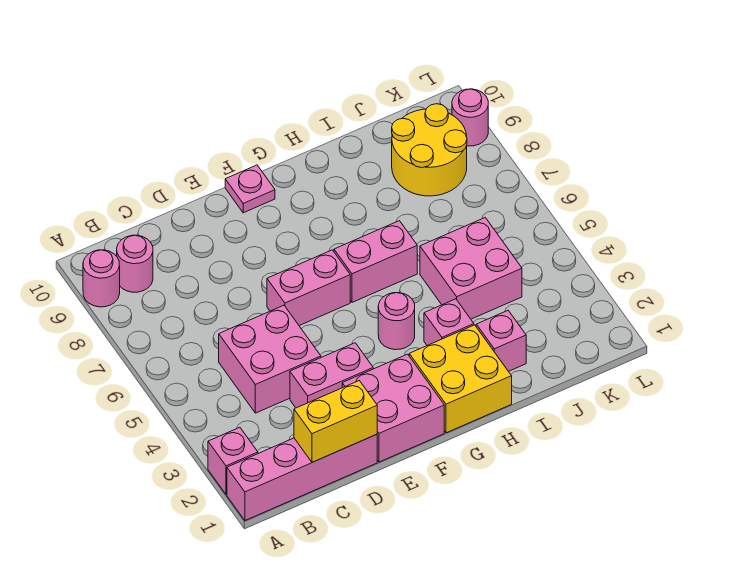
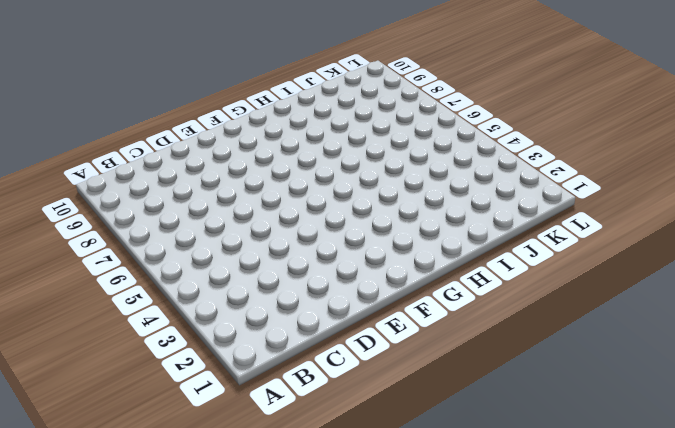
none -> pink 1x4 brick [227,434,377,520]
none -> pink 1x1 brick [208,427,258,495]
none -> pink 1x1 round brick [83,250,120,307]

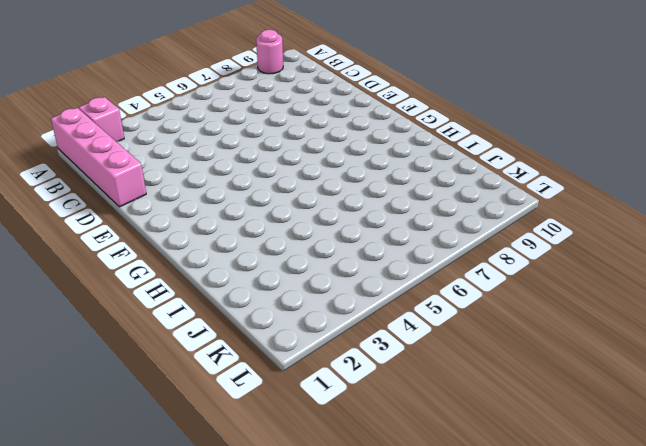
none -> pink 1x1 round brick [117,235,153,292]
none -> pink 2x2 brick [219,305,321,413]
none -> pink 1x2 brick [290,343,373,408]

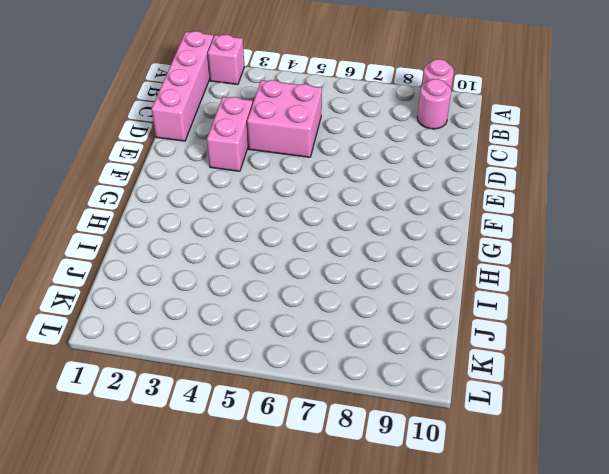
none -> pink 2x2 brick [342,354,444,462]
none -> pink 1x2 brick [267,250,350,326]
none -> pink 1x1 plate [225,165,275,213]

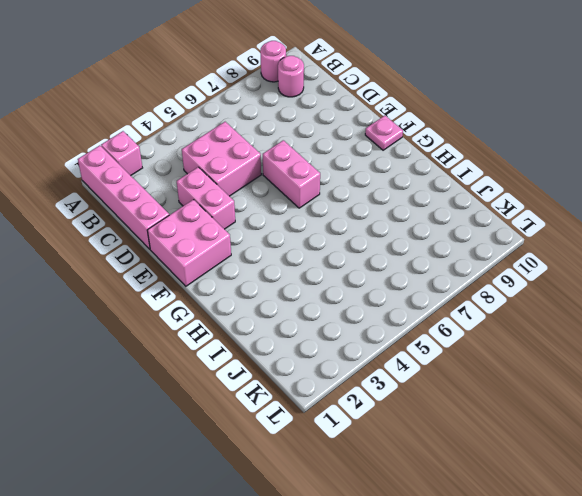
none -> yellow 2x2 brick [409,325,512,433]
none -> pink 1x1 round brick [378,293,415,350]
none -> pink 1x2 brick [334,221,417,302]

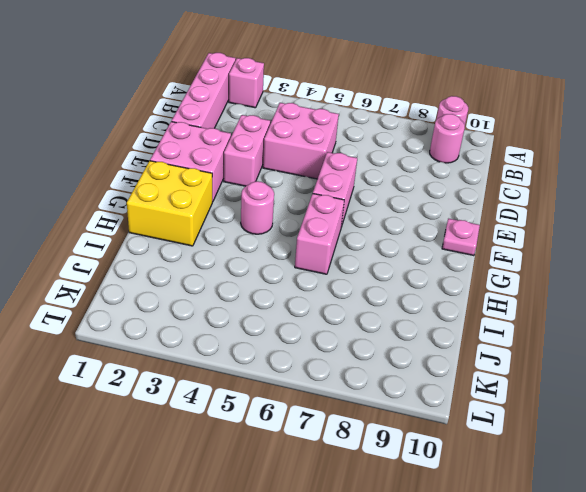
none -> pink 1x1 brick [424,299,474,345]
none -> pink 1x1 brick [476,311,526,371]
none -> pink 2x2 brick [420,218,522,319]

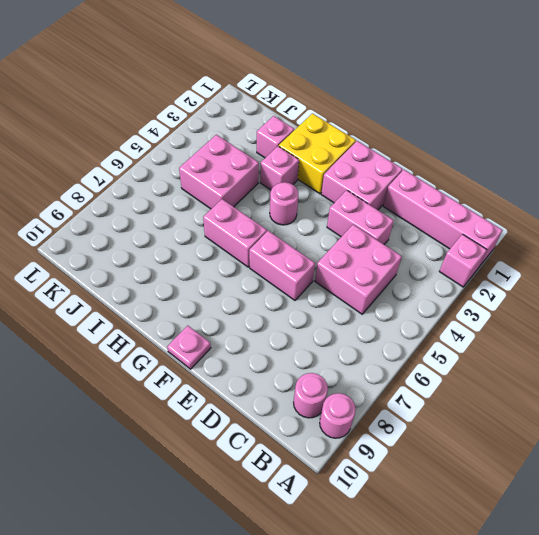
none -> yellow 2x2 round brick [392,104,467,196]
none -> pink 1x1 round brick [452,89,488,146]
none -> yellow 1x2 brick [294,381,377,462]

